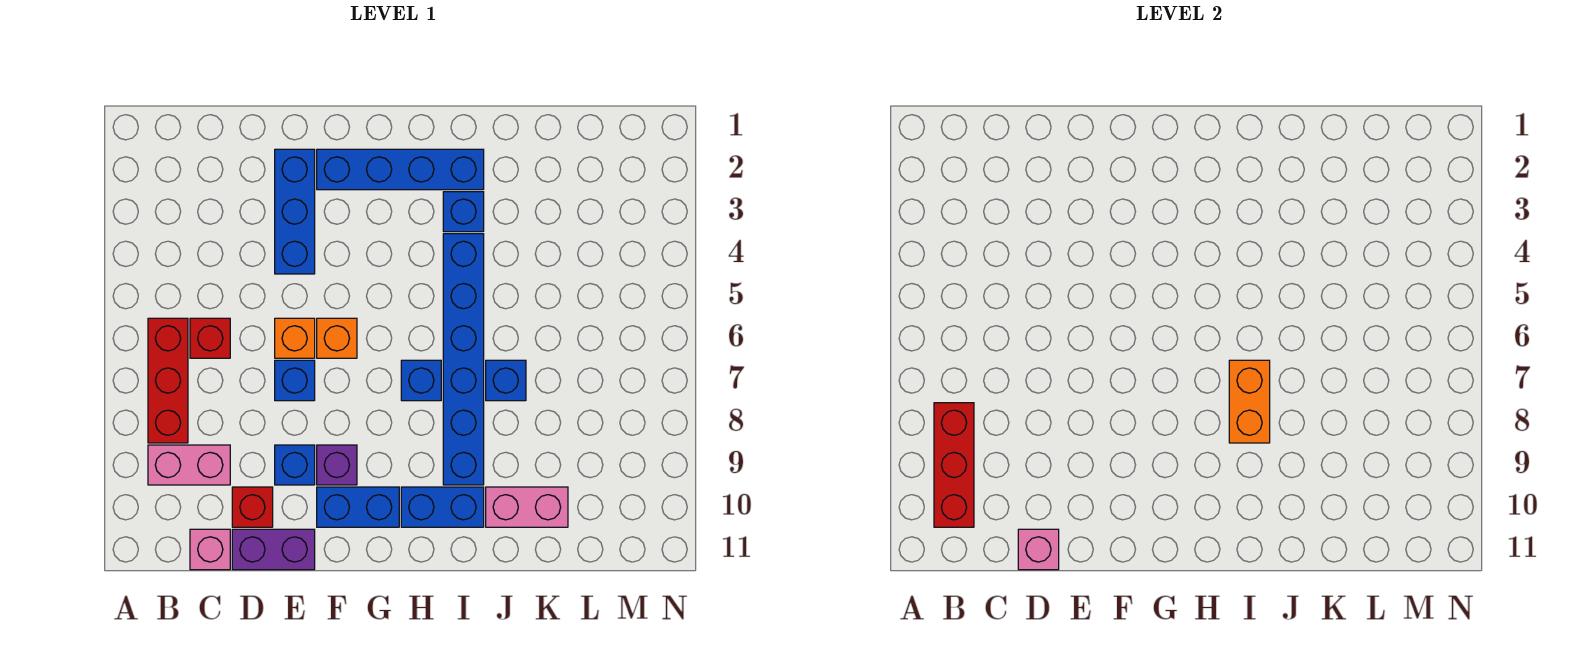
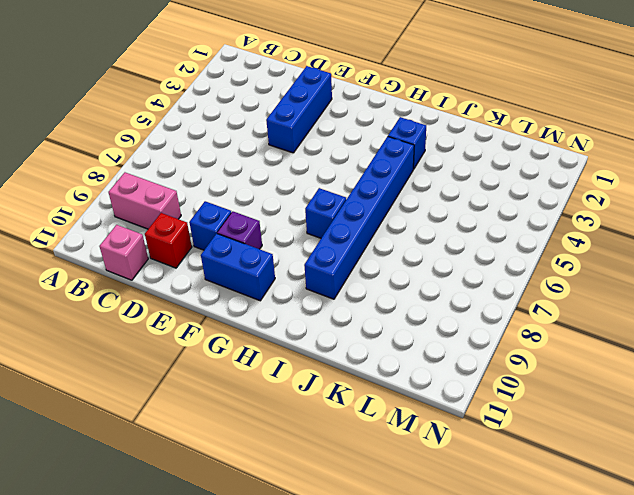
none -> red 1x3 brick [148,318,188,443]
none -> red 1x1 brick [190,318,230,358]
none -> purple 1x2 brick [232,529,315,570]

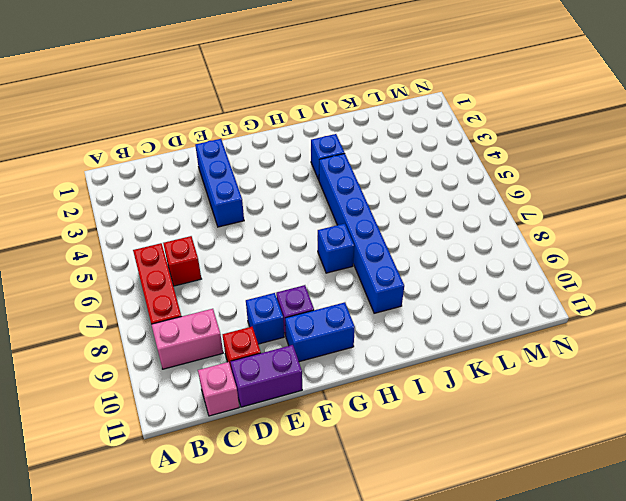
none -> orange 1x1 brick [275,318,315,358]
none -> blue 1x1 brick [275,360,315,401]
none -> blue 1x4 brick [317,149,484,190]

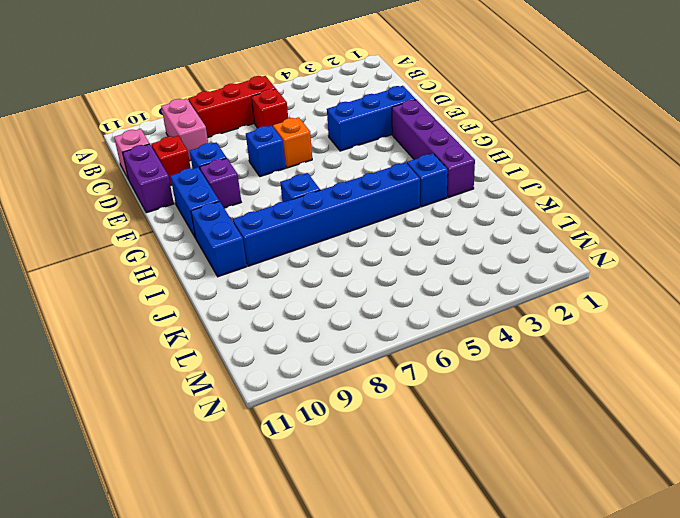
purple 1x4 brick [392,100,475,198] -> blue 1x4 brick [317,149,484,190]
none -> orange 1x1 brick [317,318,357,358]
none -> blue 1x1 brick [486,360,526,401]
none -> pink 1x2 brick [486,487,568,527]

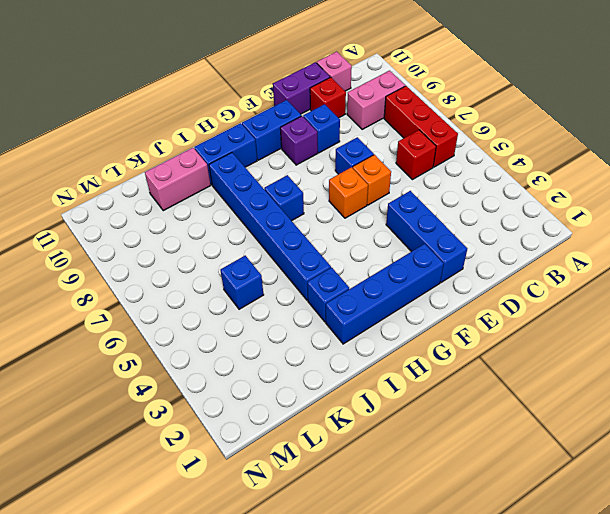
blue 1x1 brick [220,256,264,309] -> blue 1x1 brick moved to [486,360,526,401]
none -> red 1x3 brick [934,403,974,527]
none -> pink 1x1 brick [1018,529,1059,570]
none -> orange 1x2 brick [1229,360,1270,443]

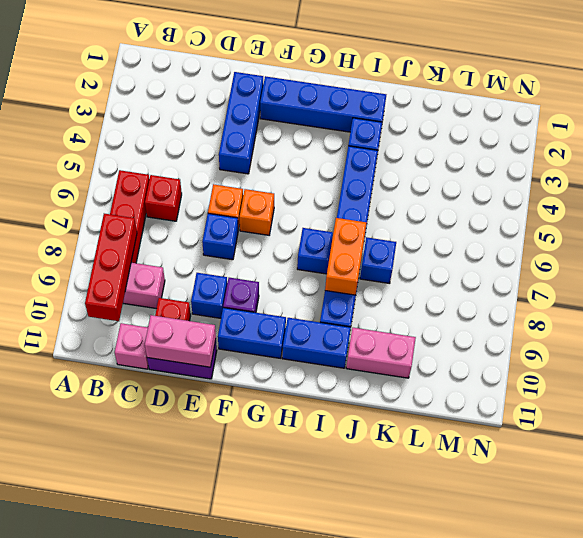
pink 1x2 brick [145,315,216,367] -> pink 1x1 brick [1018,529,1059,570]

